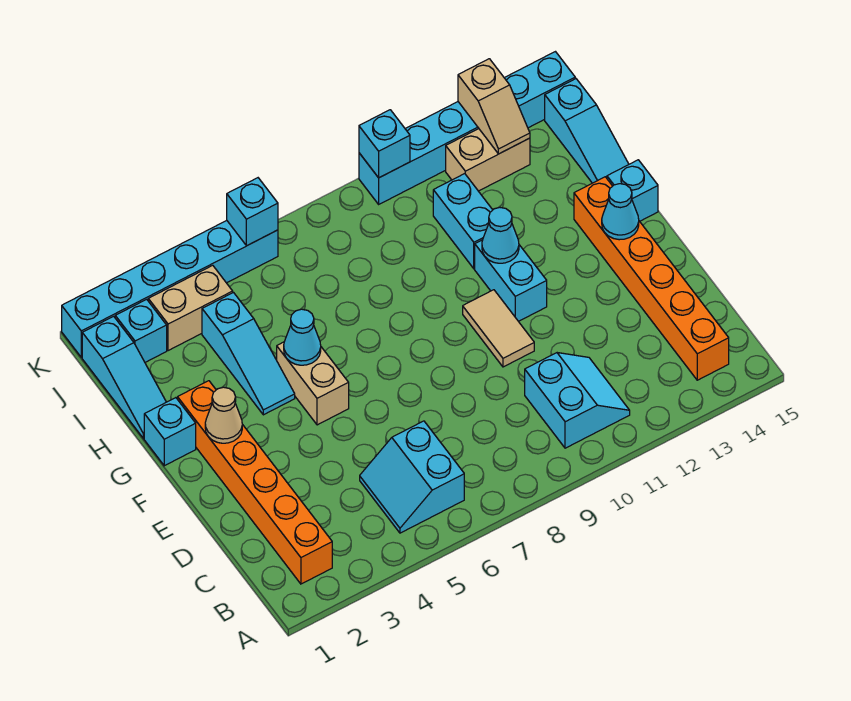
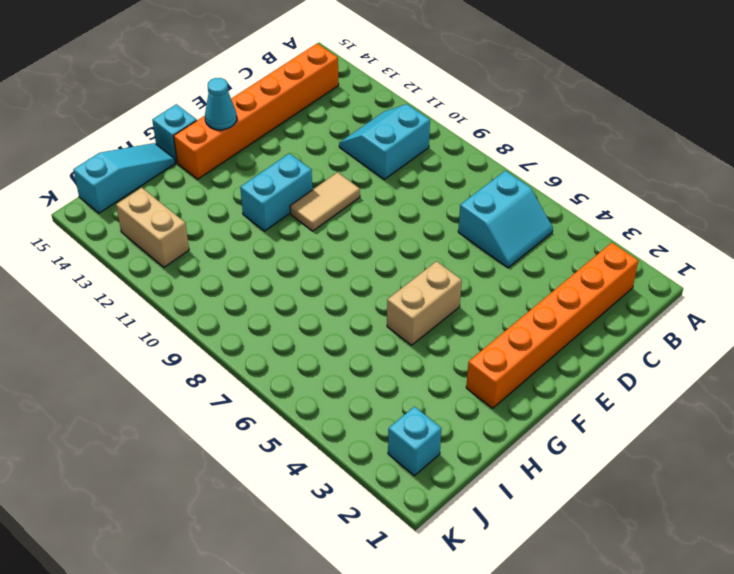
none -> cyan 1x1 brick [144,398,196,466]
none -> cyan 1x3 slope [202,293,295,415]
none -> cyan 1x3 slope [82,316,166,439]

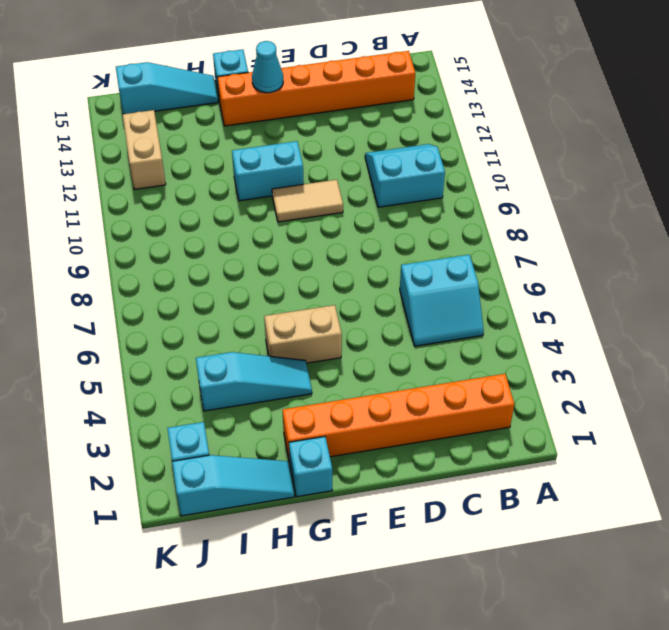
none -> cyan 1x2 brick [433,174,492,269]
none -> tan 1x2 brick [148,265,233,351]
none -> cyan 1x6 brick [62,221,278,357]

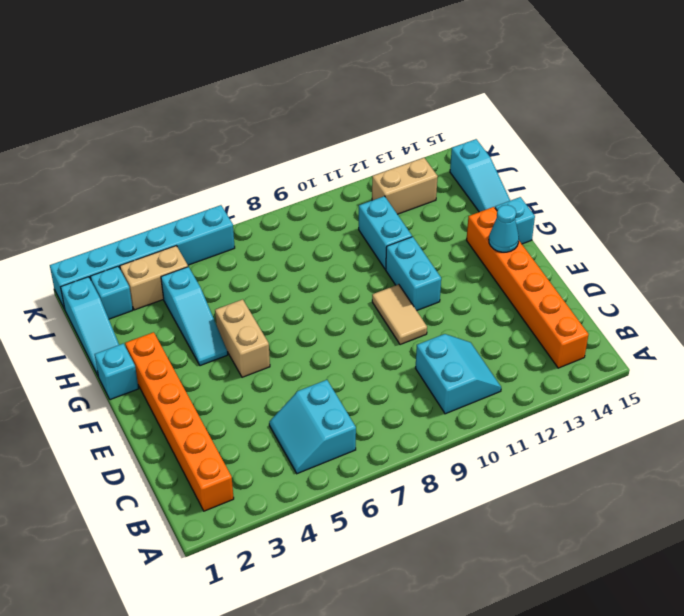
none -> cyan 1x6 brick [359,52,575,204]
none -> tan 1x1 cone [205,387,242,443]
none -> cyan 1x1 cone [284,309,321,365]

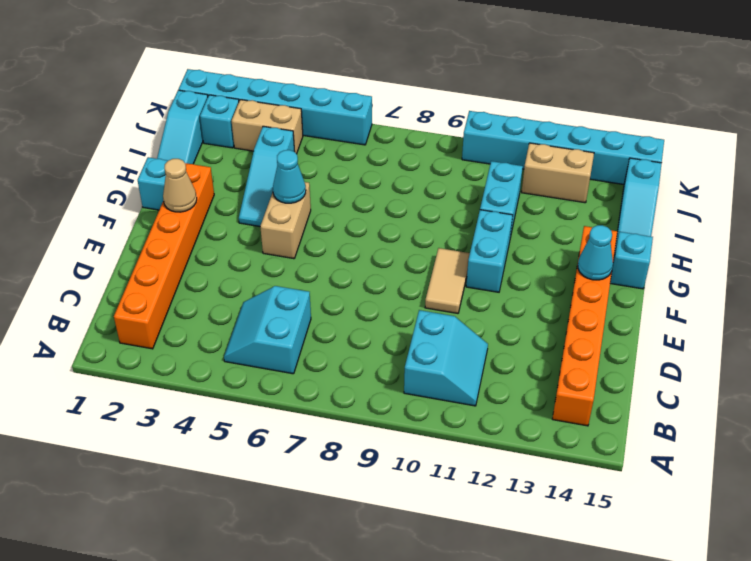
none -> cyan 1x1 cone [482,208,519,263]
none -> tan 1x2 slope [458,59,530,154]
none -> cyan 1x1 brick [227,178,278,246]

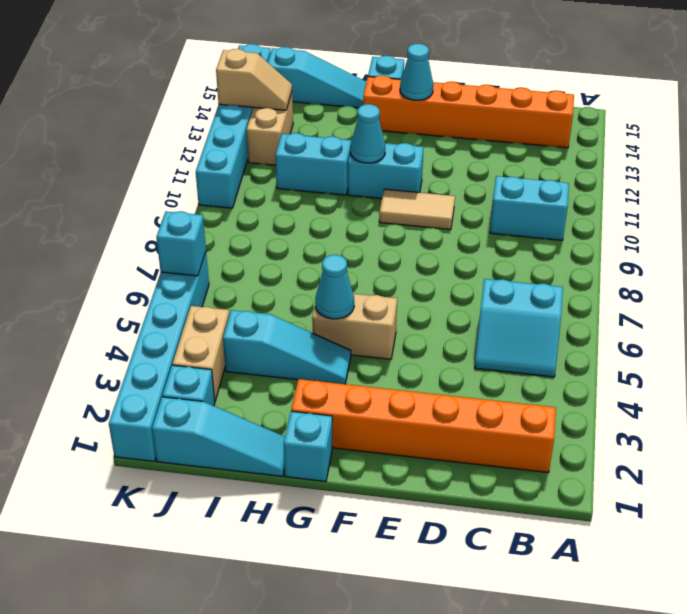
none -> tan 1x1 cone [205,387,242,443]
none -> cyan 1x1 brick [359,110,410,178]

